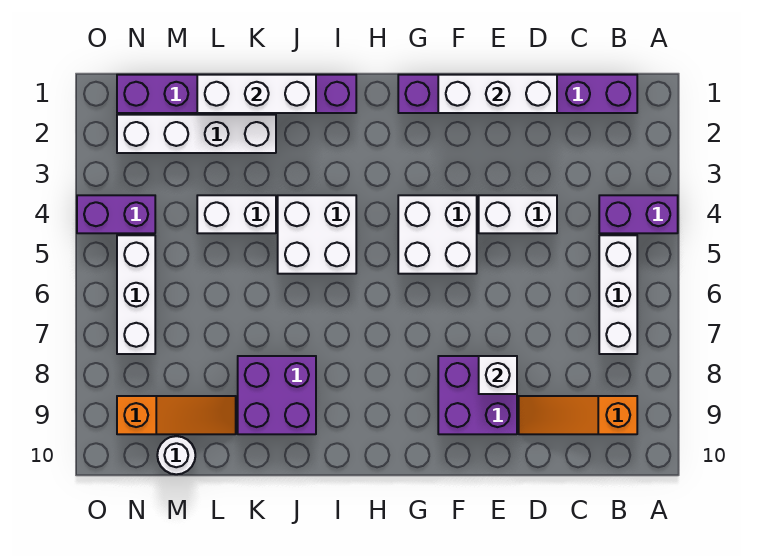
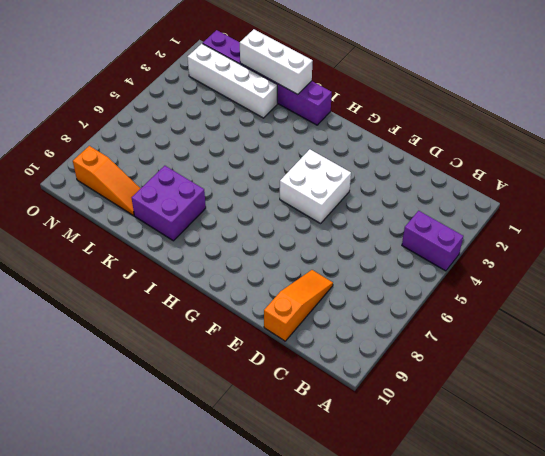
orange 1x3 slope [264,270,333,341] -> orange 1x3 slope turned to [519,396,637,434]
none -> purple 1x6 brick [398,75,637,113]
none -> white 1x3 brick [599,235,637,354]
none -> white 1x2 brick [479,195,557,233]

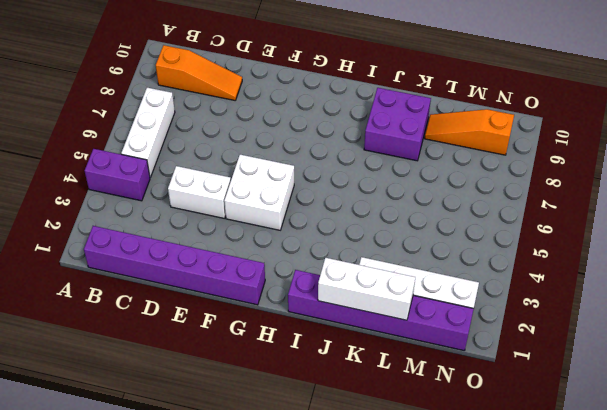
none -> purple 2x2 brick [438,356,517,434]
none -> white 2x2 brick [278,195,356,274]
none -> white 1x2 brick [197,195,276,233]

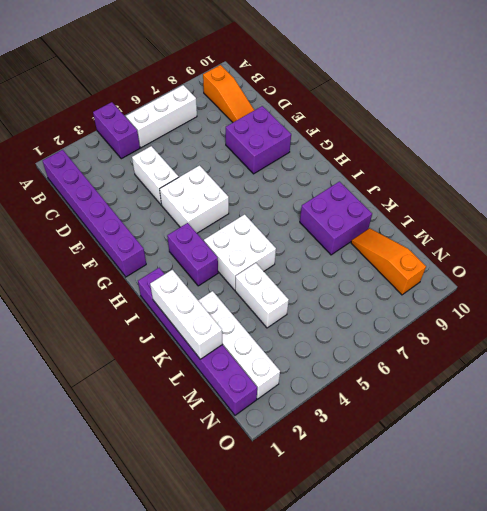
purple 1x2 brick [167,223,218,286] -> purple 1x2 brick moved to [77,195,155,233]
none -> white 1x1 round brick [157,436,195,474]
none -> white 1x3 brick [117,235,155,354]
none -> white 1x3 brick [438,75,557,113]

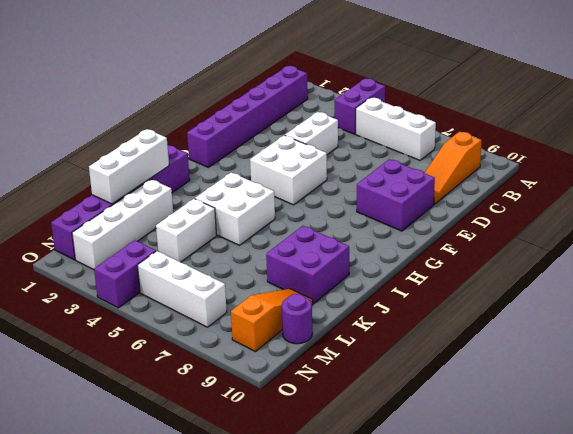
purple 1x1 round brick [282,294,312,344] -> white 1x1 round brick [157,436,195,474]
none -> white 1x3 brick [438,75,557,113]
none -> white 1x1 brick [479,356,517,394]

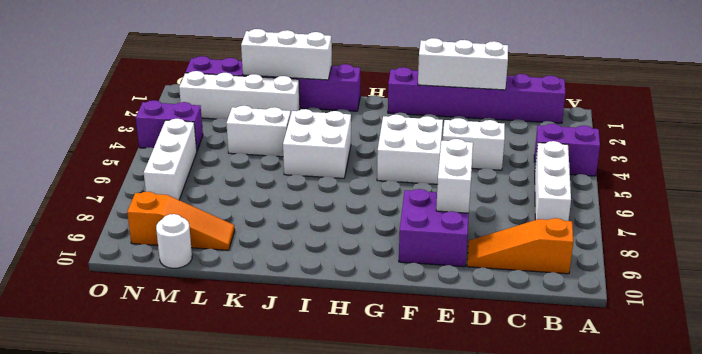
white 1x2 brick [436,139,473,213] -> white 1x1 brick [479,356,517,394]
none -> purple 2x2 brick [238,356,316,434]

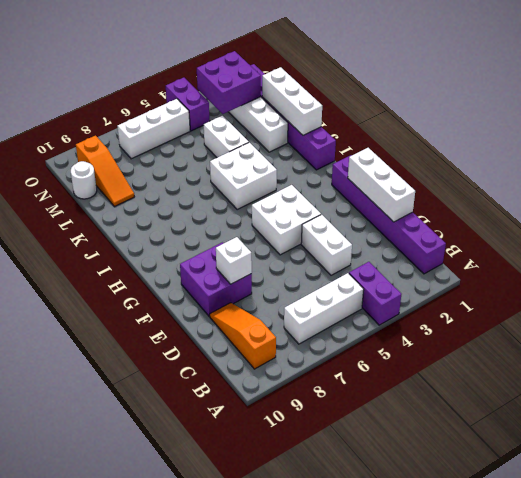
purple 2x2 brick [197,51,261,114] -> purple 2x2 brick moved to [238,356,316,434]

